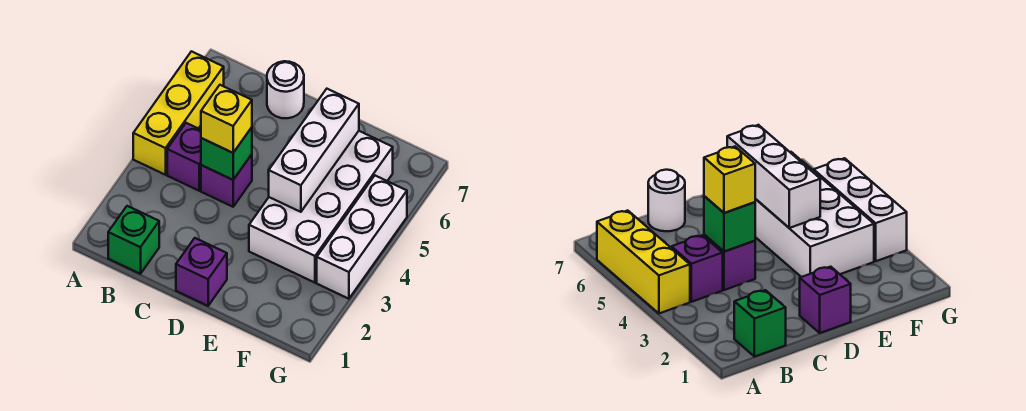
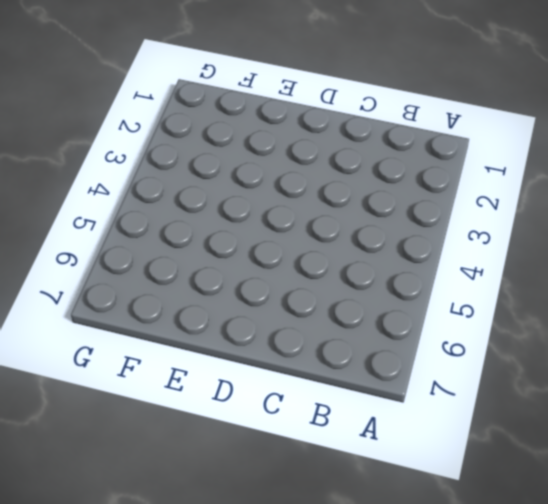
none -> yellow 1x3 brick [133,51,224,175]
none -> green 1x1 brick [108,206,159,274]

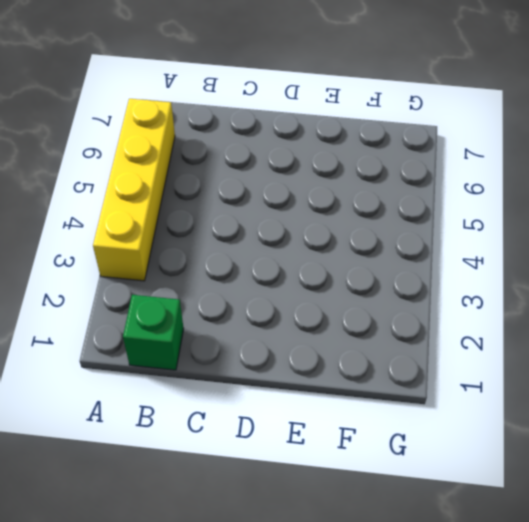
yellow 1x4 brick [93,99,175,281] -> yellow 1x3 brick [133,51,224,175]
none -> purple 1x1 brick [167,123,201,191]
none -> purple 1x1 brick [201,155,252,207]

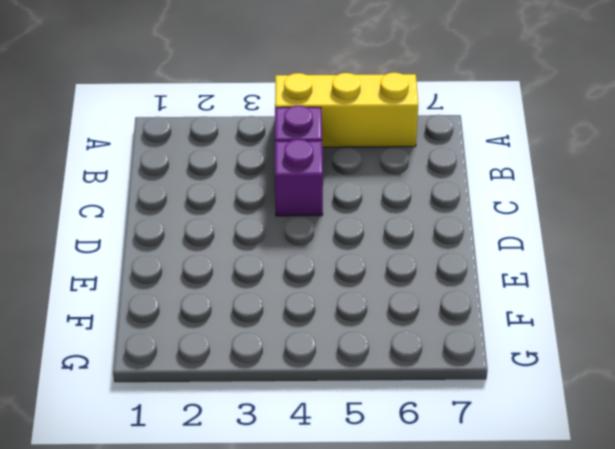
none -> green 1x1 brick [108,206,159,274]
none -> white 1x1 round brick [267,61,304,118]

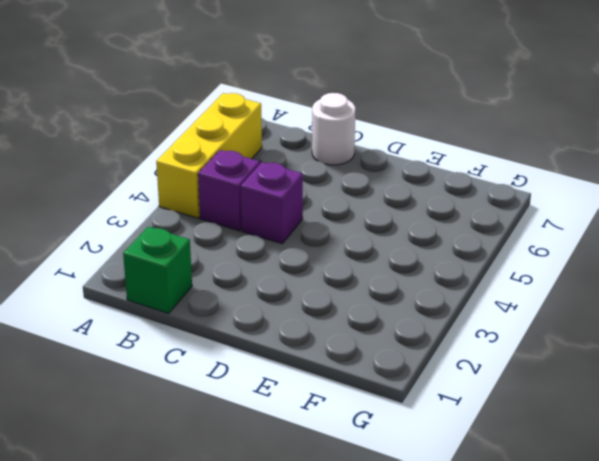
none -> purple 1x1 brick [176,238,227,306]
none -> white 2x4 brick [249,131,393,283]

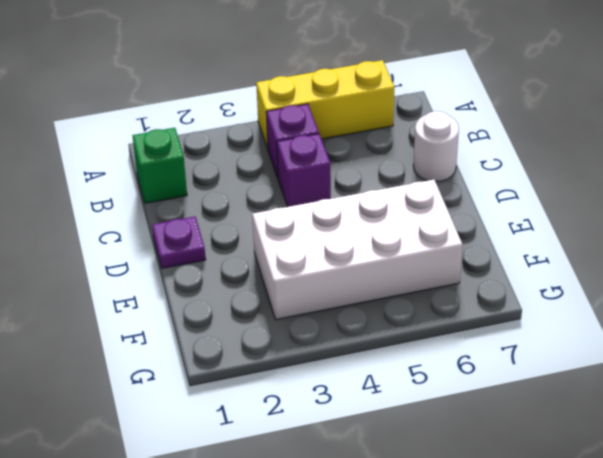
purple 1x1 plate [152,217,206,268] -> purple 1x1 brick [176,238,227,306]
none -> white 1x3 brick [317,176,407,299]
none -> green 1x1 brick [201,127,252,180]

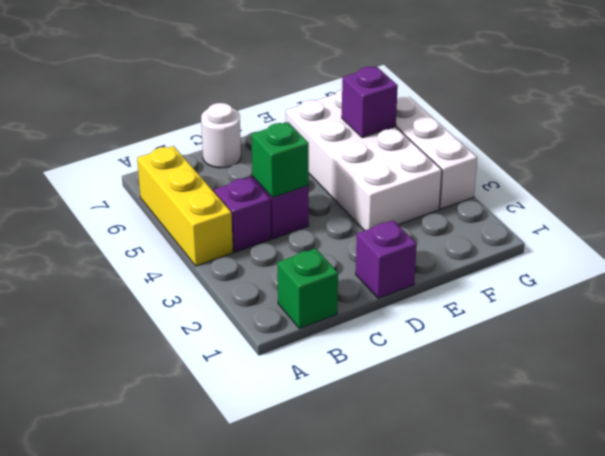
purple 1x1 brick [342,66,398,138] -> none
none -> white 1x3 brick [269,89,359,212]
none -> yellow 1x1 brick [201,85,252,153]

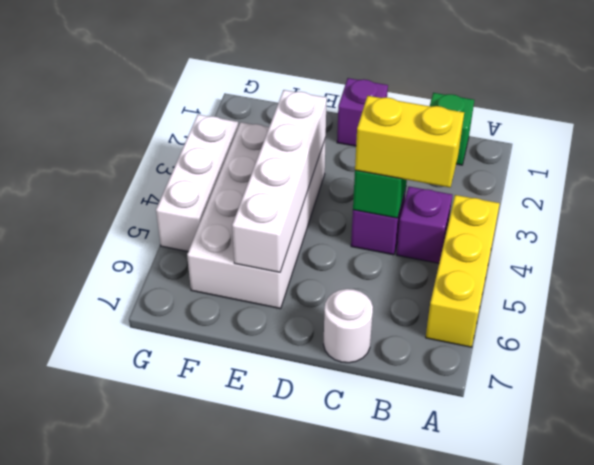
yellow 1x2 brick [355,96,464,187] -> yellow 1x1 brick [201,85,252,153]
white 1x4 brick [232,90,327,272] -> white 1x3 brick [269,89,359,212]

